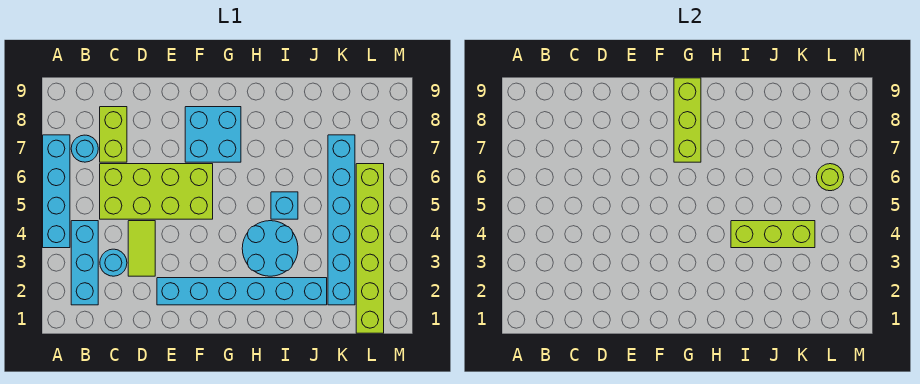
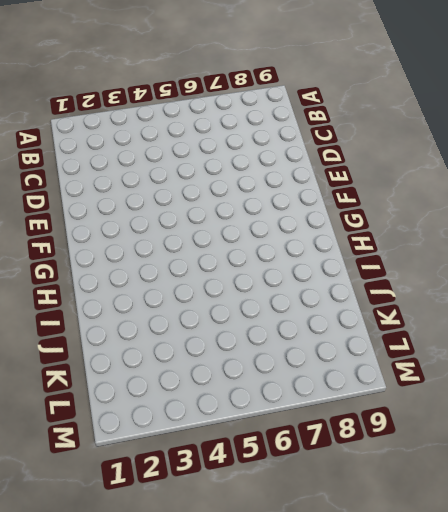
none -> cyan 1x4 brick [43,135,70,248]
none -> cyan 1x3 brick [71,221,98,305]
none -> cyan 1x1 round brick [71,135,98,162]

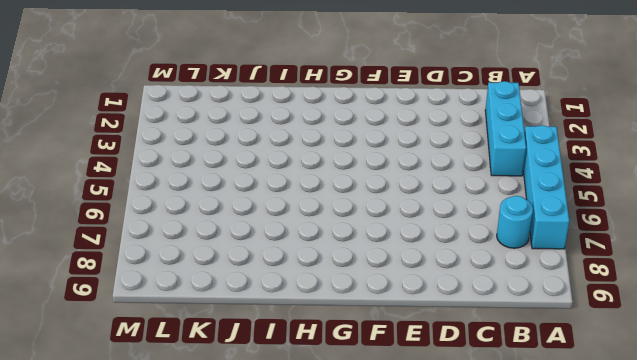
none -> cyan 1x1 round brick [100,249,127,276]
none -> lime 2x4 brick [100,164,213,219]
none -> lime 1x2 brick [100,107,127,162]

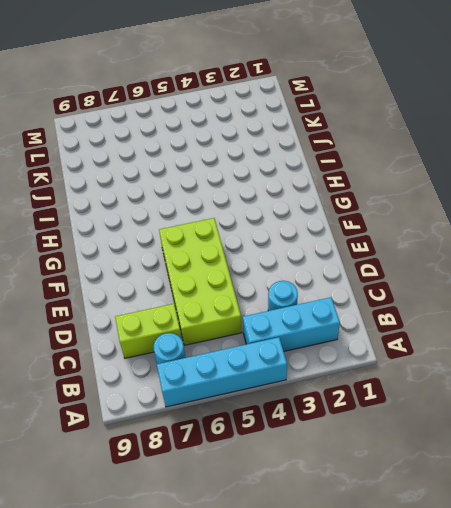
none -> lime 1x2 tile [128,221,155,276]
none -> cyan 1x6 brick [157,278,327,305]
none -> cyan 2x2 brick [185,107,241,162]

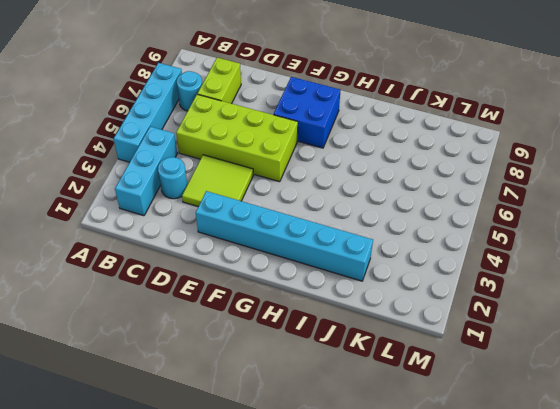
lime 2x2 tile [182,155,253,207] -> lime 1x2 tile [128,221,155,276]
blue 2x2 brick [274,77,341,148] -> cyan 2x2 brick [185,107,241,162]
none -> cyan 2x2 round brick [242,221,298,276]
none -> cyan 1x1 brick [271,192,298,219]
none -> cyan 1x6 brick [328,135,355,305]

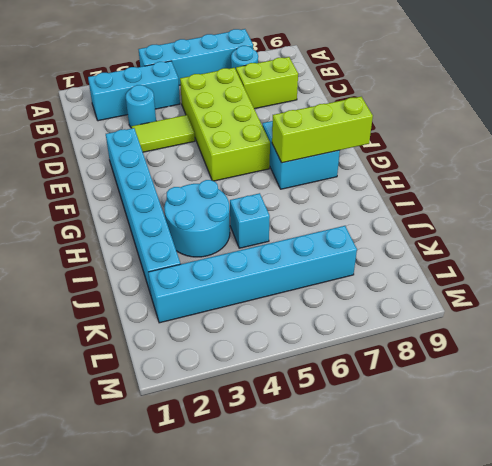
none -> lime 1x6 brick [356,164,384,333]
none -> lime 1x3 brick [731,221,815,248]
none -> lime 1x1 round brick [817,164,844,191]

